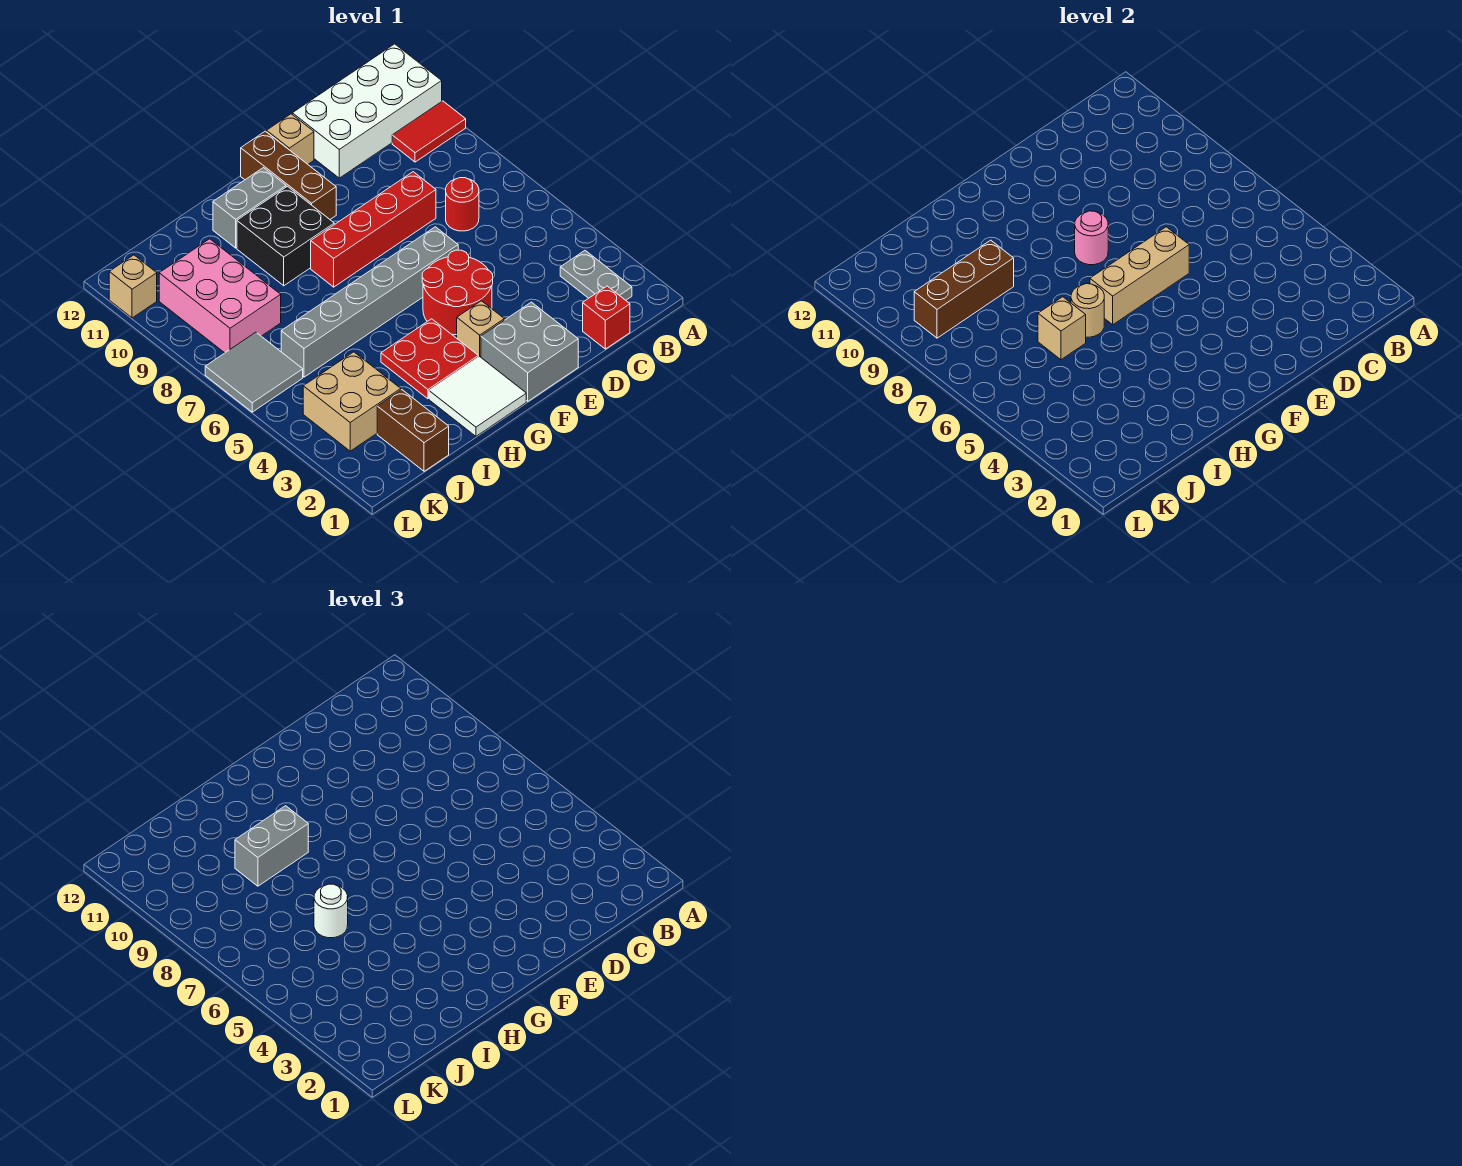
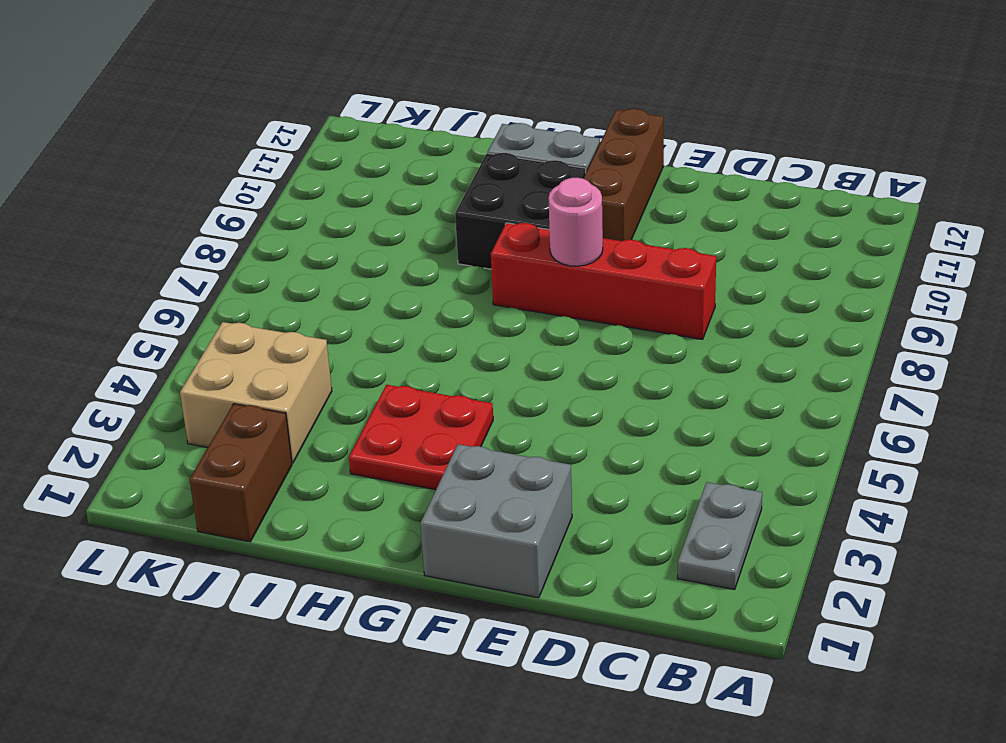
none -> red 1x2 tile [392,101,466,162]
none -> white 2x4 brick [292,44,442,178]
none -> red 1x1 brick [583,286,630,349]

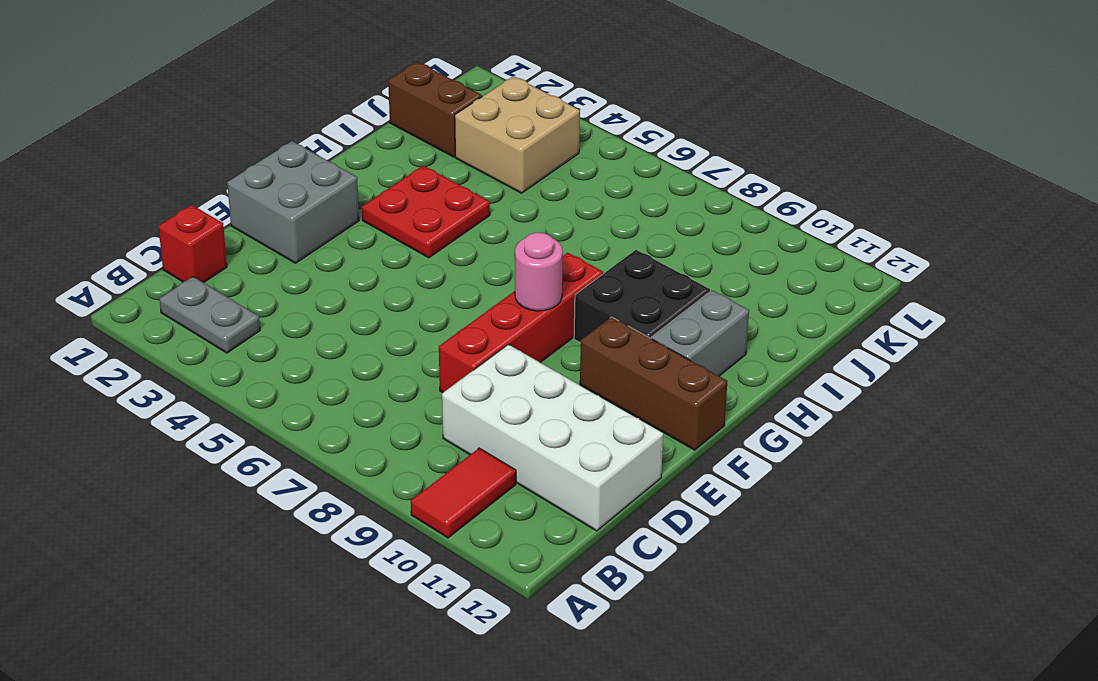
white 2x4 brick [442,344,663,531] -> white 2x4 brick turned to [292,44,442,178]
none -> red 1x1 round brick [446,178,479,231]
none -> red 2x2 round brick [422,250,493,335]
none -> grey 1x6 brick [281,227,458,377]

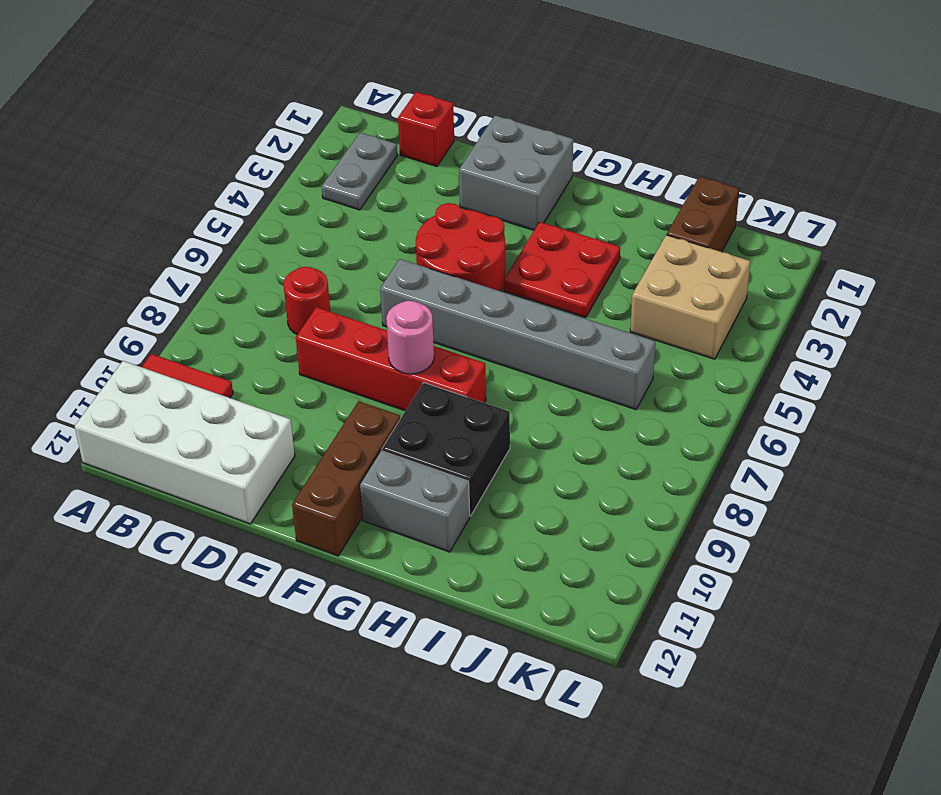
none -> tan 1x1 brick [267,114,314,164]
none -> tan 1x1 brick [457,301,504,357]
none -> white 2x2 tile [429,356,526,436]

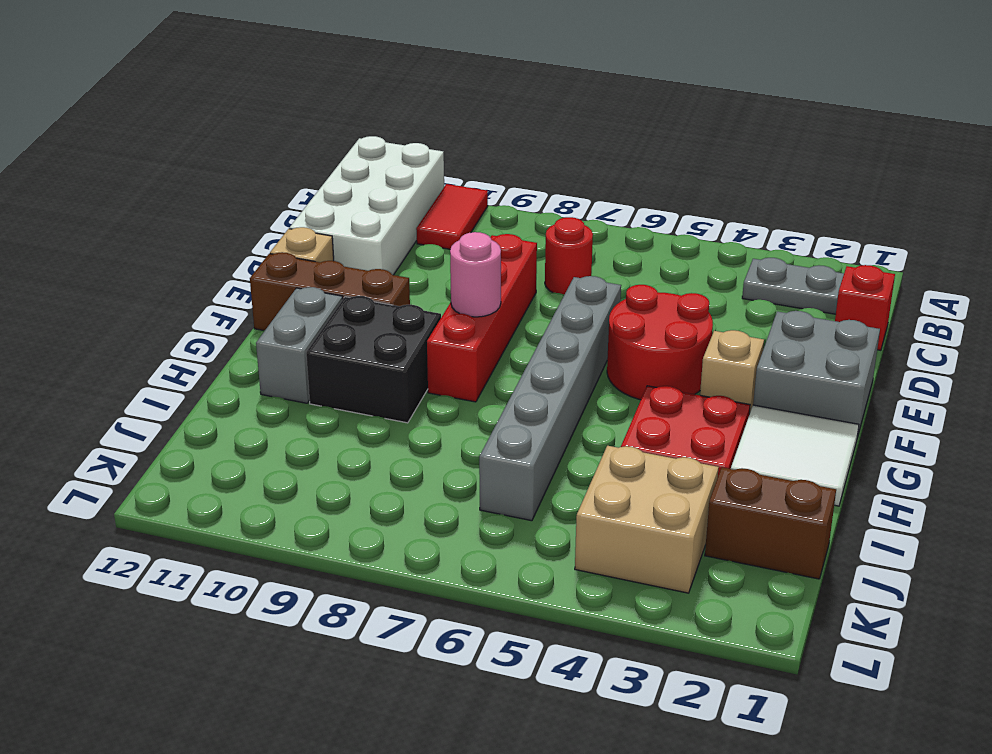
none -> pink 2x3 brick [159,239,281,353]
none -> grey 2x2 tile [205,332,303,412]
none -> tan 1x1 brick [109,255,157,318]

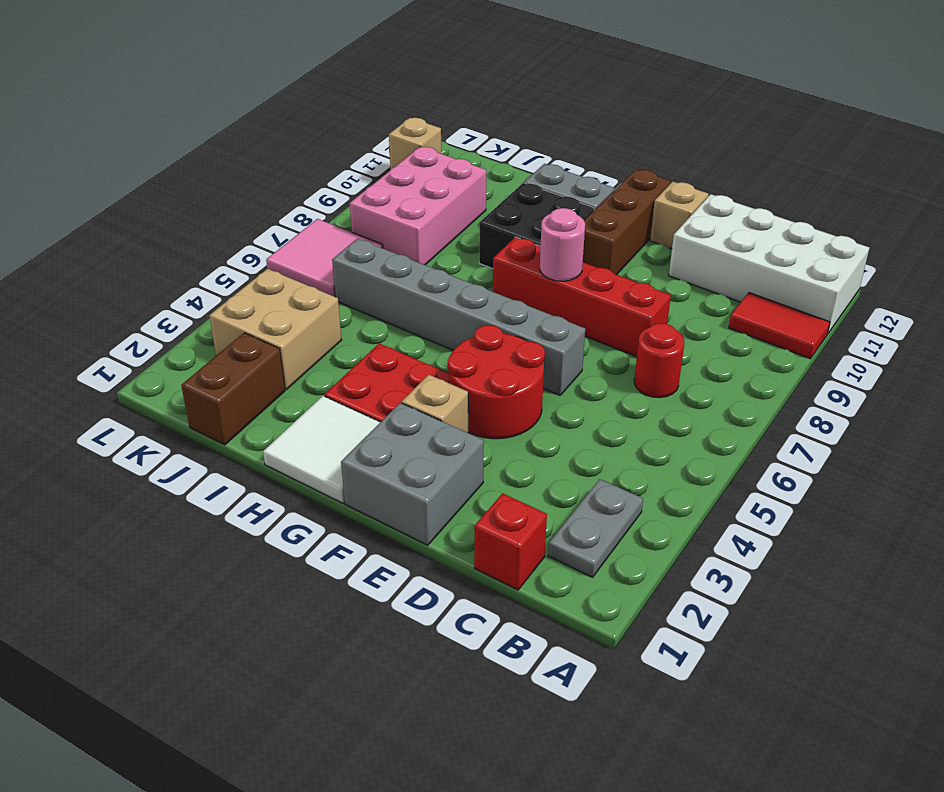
pink 2x2 tile [266,219,383,297] -> grey 2x2 tile [205,332,303,412]
none -> tan 1x3 brick [1090,227,1189,325]
none -> tan 1x1 round brick [1071,284,1104,337]
none -> tan 1x1 brick [1038,297,1086,360]

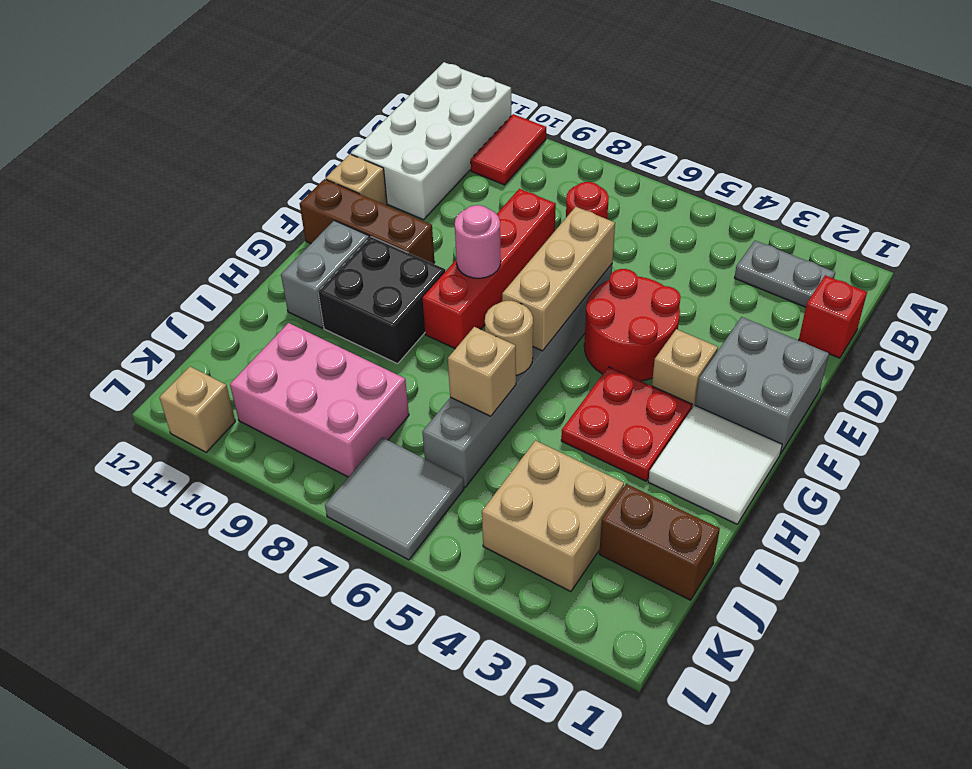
none -> brown 1x3 brick [914,240,1014,338]
none -> grey 1x2 brick [235,806,308,886]
none -> white 1x1 round brick [314,884,348,938]

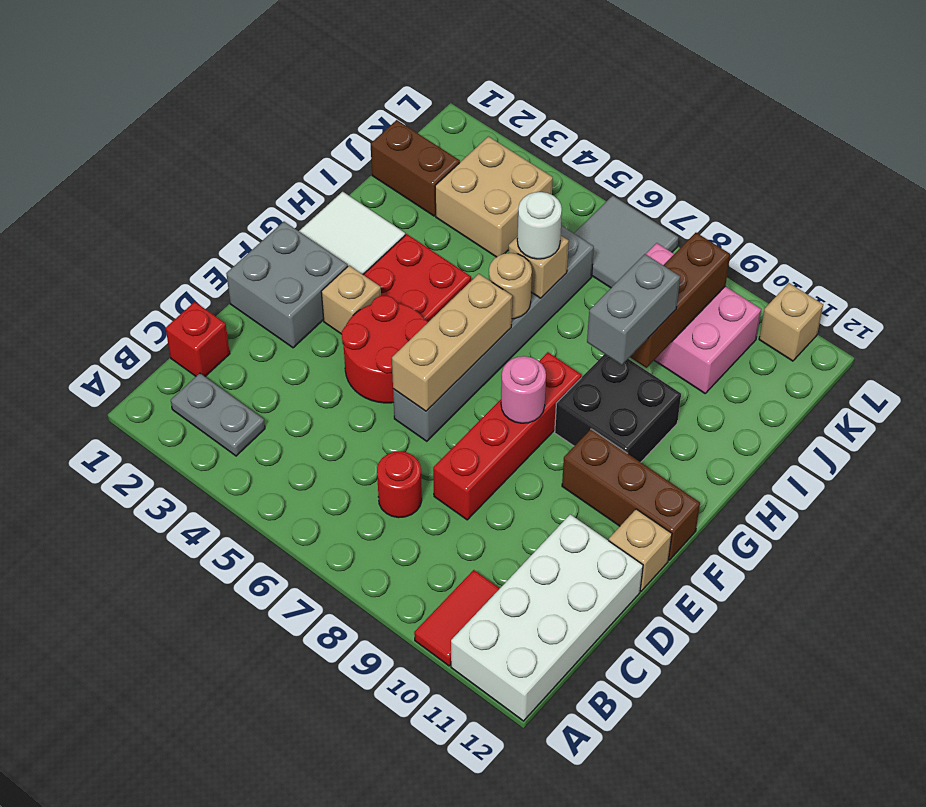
none -> grey 1x2 brick [213,168,286,248]

